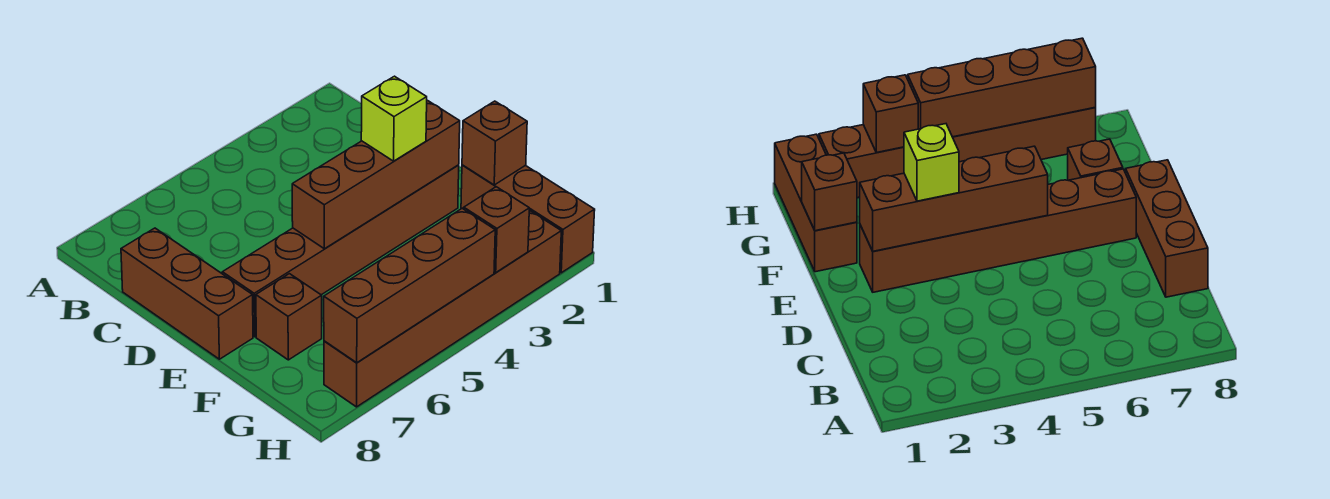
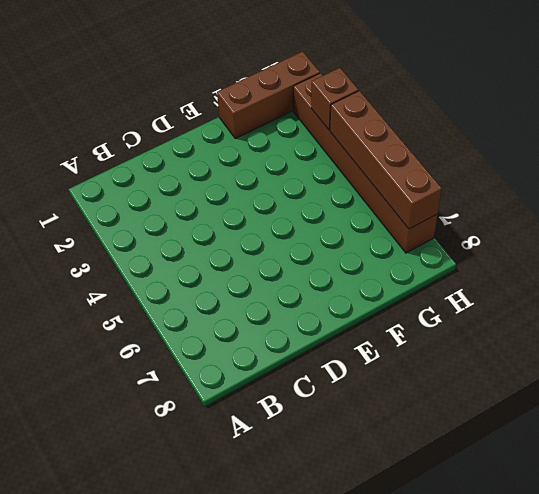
none -> brown 1x3 brick [121,228,253,359]
none -> brown 1x6 brick [222,165,459,337]

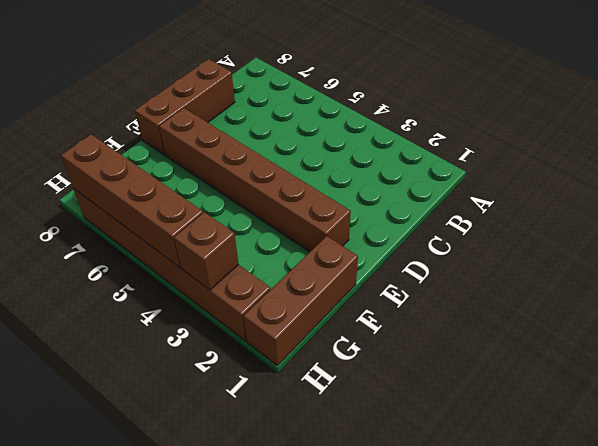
none -> brown 1x1 brick [256,274,322,360]
none -> brown 1x4 brick [292,101,460,249]

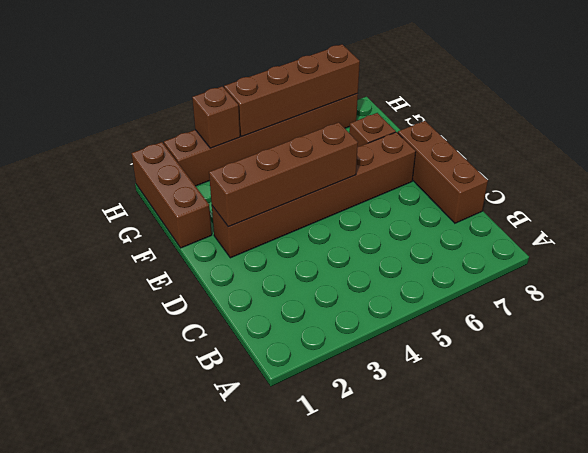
none -> brown 1x1 brick [462,101,527,185]
none -> lime 1x1 brick [361,76,427,161]

